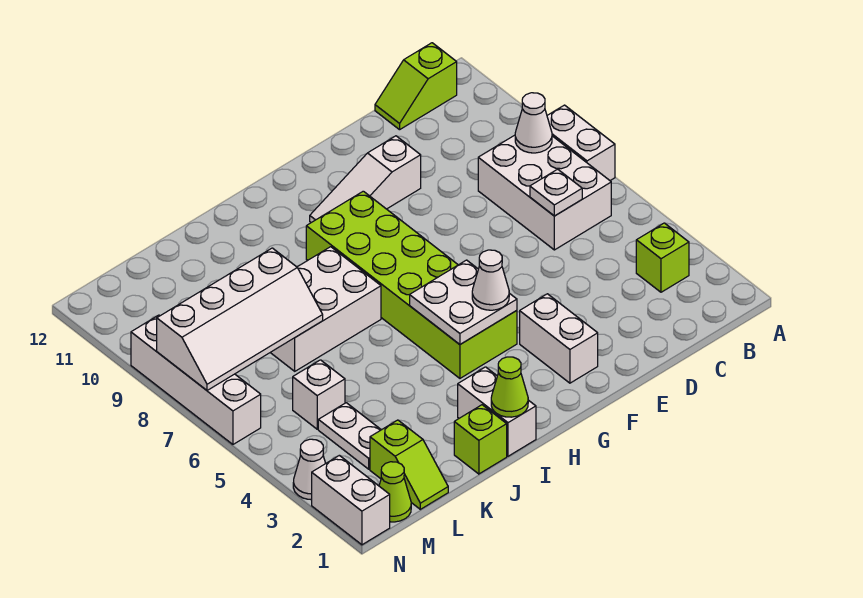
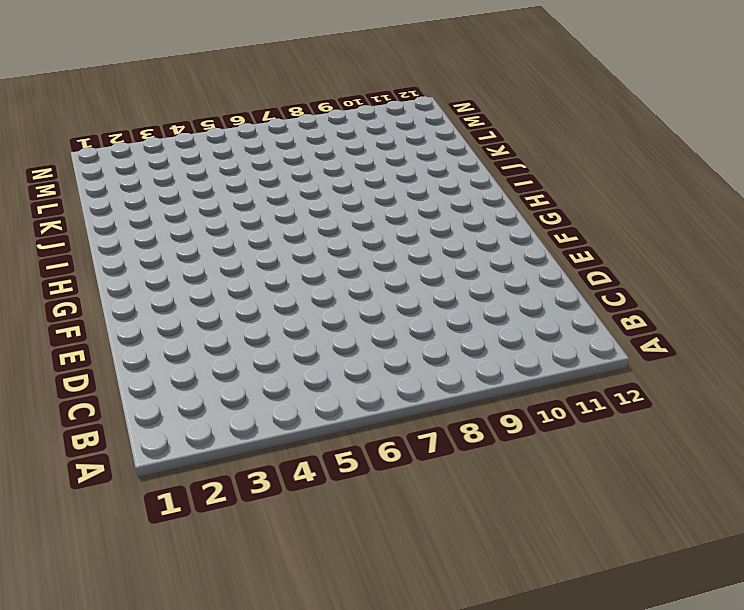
none -> white 1x2 brick [547,105,615,181]
none -> lime 1x1 brick [636,223,689,292]
none -> white 2x3 brick [478,135,611,250]

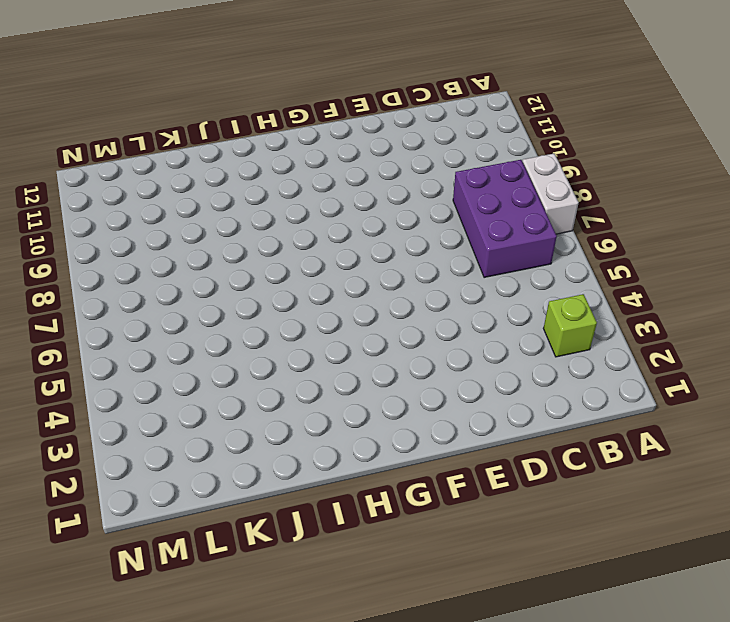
purple 2x3 brick [453,160,557,278] -> white 2x3 brick [478,135,611,250]
none -> lime 1x2 slope [375,43,457,130]
none -> white 1x3 slope [310,136,421,223]
none -> white 1x2 brick [520,294,598,383]

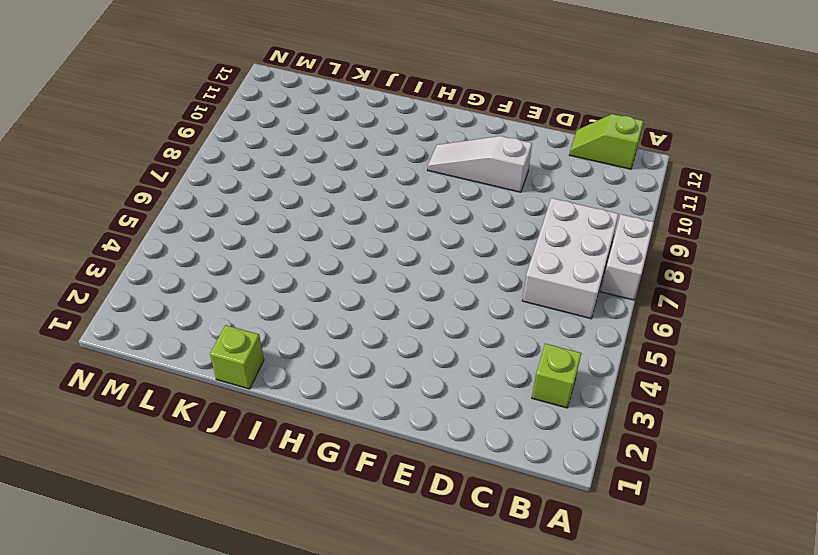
none -> white 1x2 brick [520,294,598,383]
none -> lime 2x6 brick [306,191,517,378]
none -> white 1x2 brick [458,367,536,456]

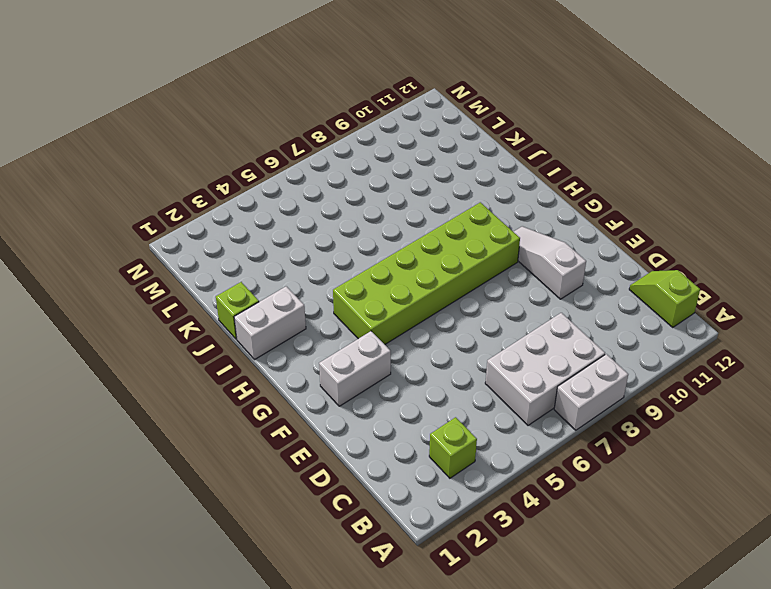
none -> white 2x3 brick [270,247,381,371]
none -> lime 1x2 slope [370,420,448,509]
none -> white 1x2 plate [318,403,381,469]

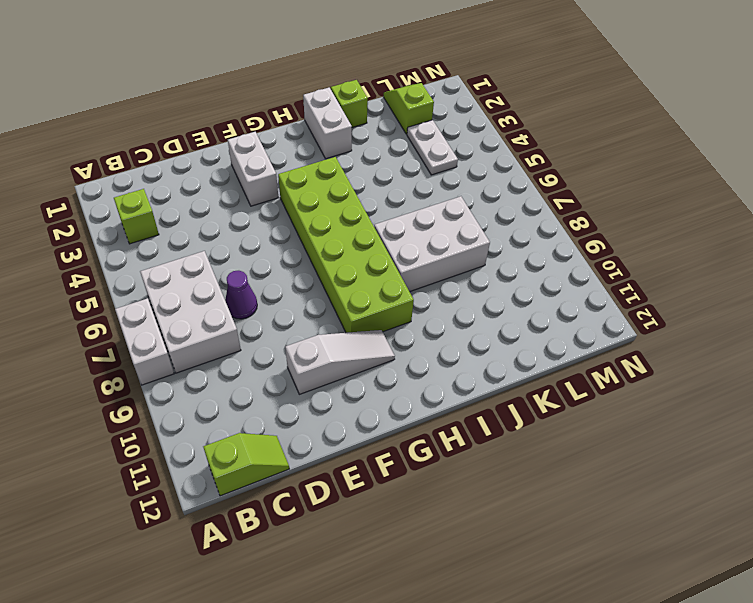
purple 1x1 cone [225,271,257,319] -> none
none -> white 1x1 brick [293,360,345,429]
none -> lime 1x1 cone [379,462,411,522]
none -> white 1x2 brick [312,455,390,545]

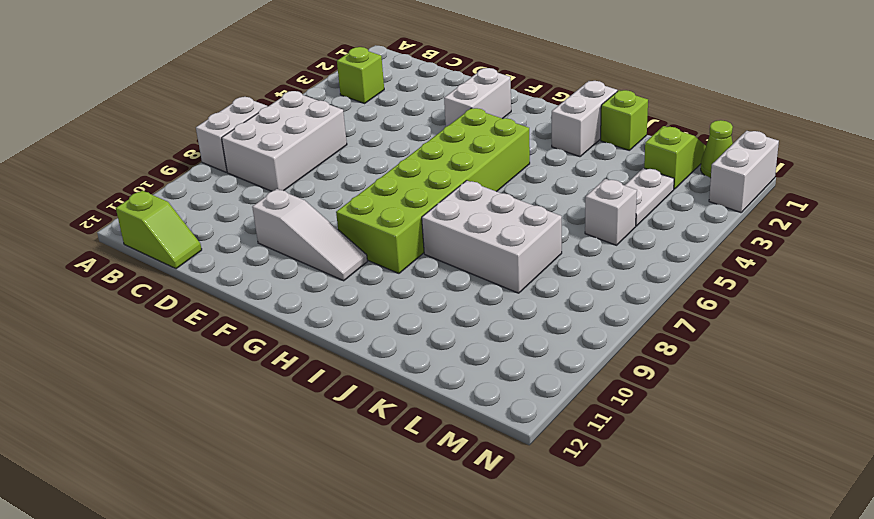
none -> white 1x1 cone [293,439,326,500]
none -> white 1x4 brick [131,315,261,444]
none -> white 1x1 cone [515,93,552,153]

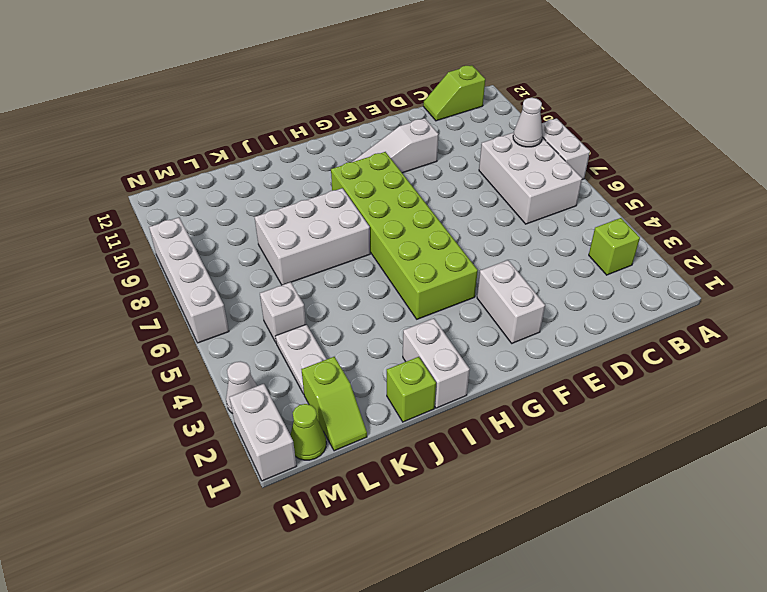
none -> white 1x1 plate [530,169,582,216]
none -> white 2x2 plate [410,260,517,344]
none -> lime 1x1 cone [491,357,528,417]

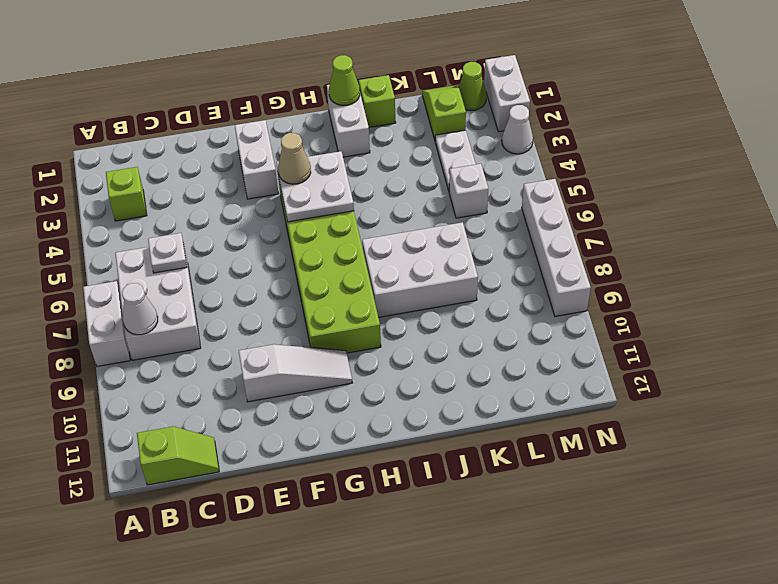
tan 1x1 cone [278,133,311,184] -> white 1x1 cone [472,250,509,310]
none -> white 2x4 slope [157,248,323,390]

